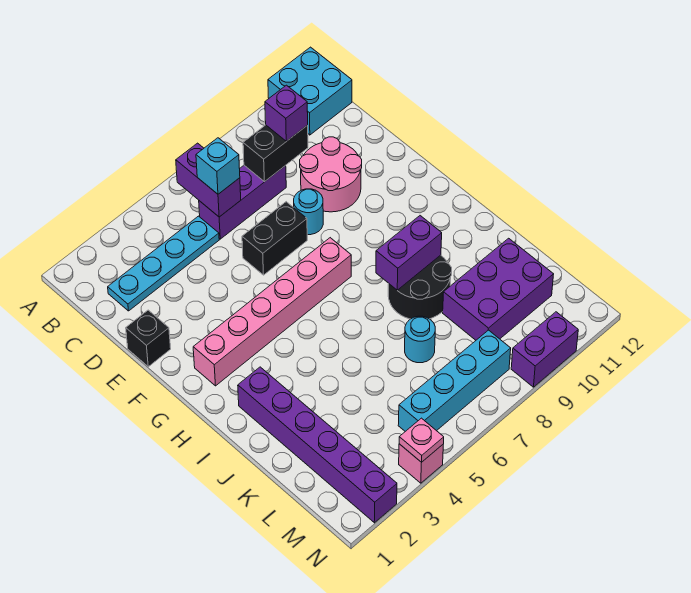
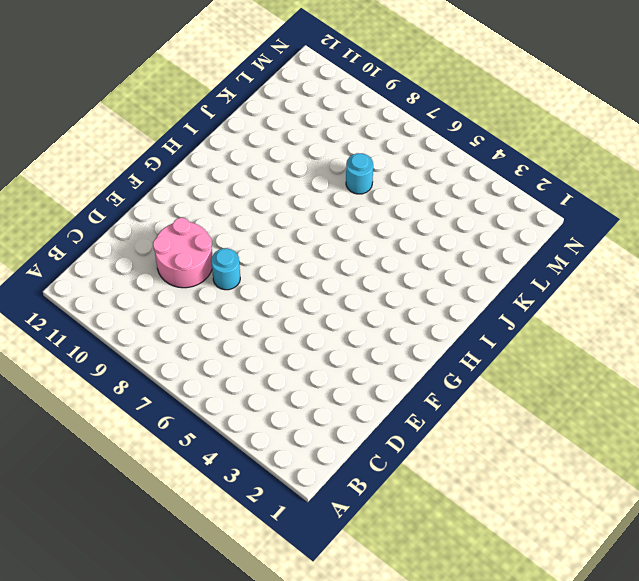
none -> cyan 2x2 brick [268,47,352,135]
none -> cyan 1x4 plate [108,216,219,311]
none -> purple 1x3 brick [199,165,286,239]

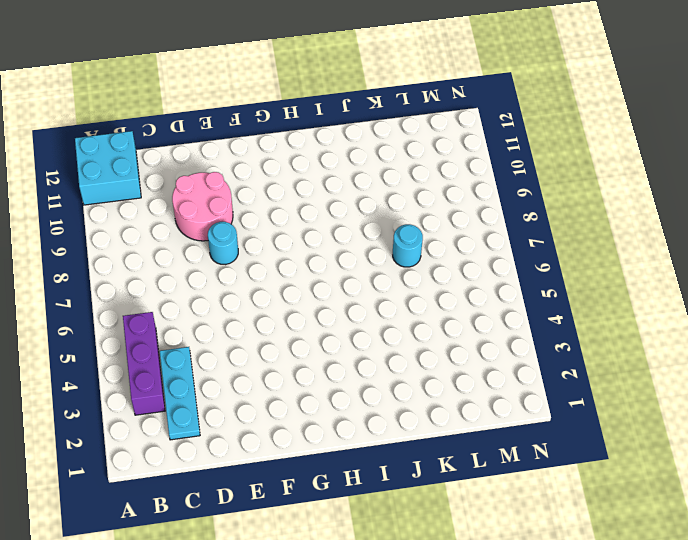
purple 1x3 brick [123,312,165,415] -> purple 1x3 brick moved to [199,165,286,239]
cyan 1x3 plate [160,347,200,440] -> cyan 1x4 plate [108,216,219,311]
none -> black 1x1 brick [126,310,171,367]
none -> black 1x2 brick [242,202,307,275]
none -> pink 1x6 brick [193,238,351,386]

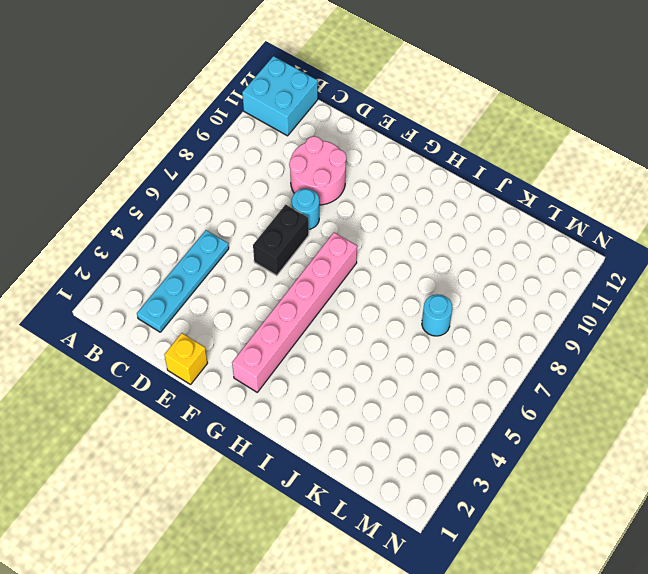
yellow 1x1 brick [164,333,207,385] -> black 1x1 brick [126,310,171,367]
none -> purple 1x3 brick [199,165,286,239]
none -> purple 1x6 brick [238,367,397,523]
none -> black 2x2 round brick [388,255,452,319]

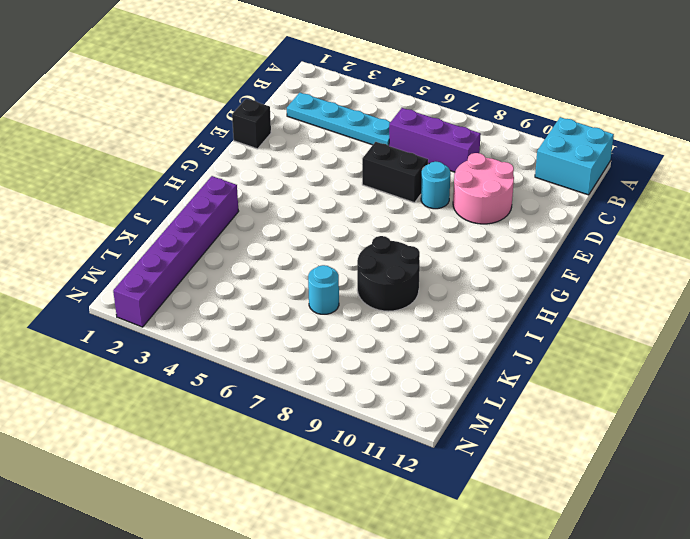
none -> pink 1x6 brick [193,238,351,386]
none -> purple 2x3 brick [443,238,554,340]
none -> cyan 1x4 brick [398,330,511,431]

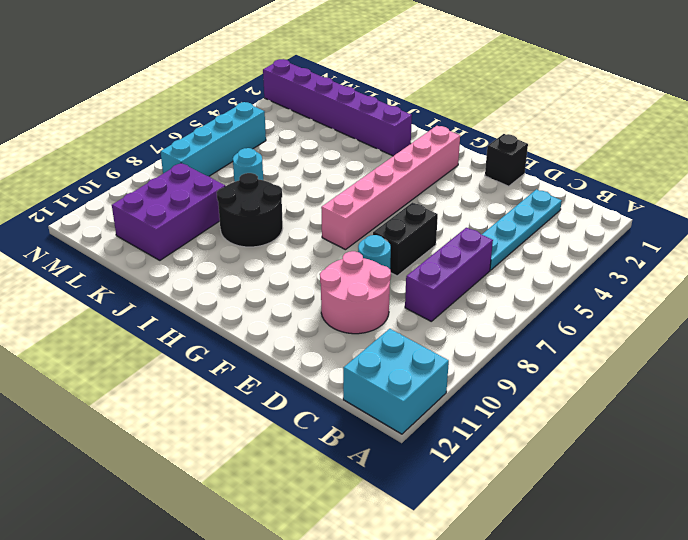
none -> pink 1x1 brick [399,444,443,483]
none -> purple 1x2 brick [511,312,578,387]
none -> purple 1x2 brick [176,143,241,217]

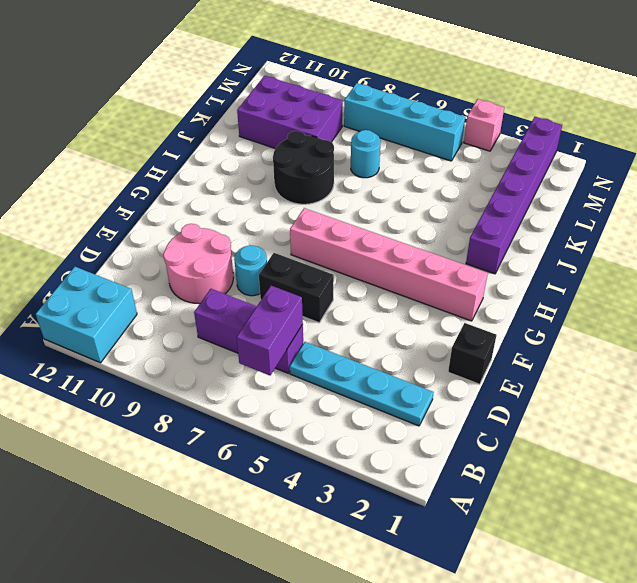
none -> purple 1x2 brick [511,312,578,387]
none -> black 1x2 brick [243,125,308,182]
none -> purple 1x2 brick [376,216,442,290]

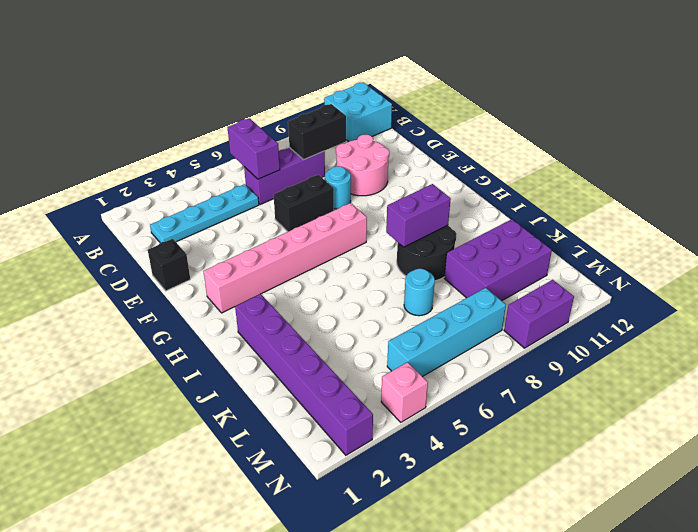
none -> pink 1x1 plate [399,418,444,462]
none -> cyan 1x1 brick [196,138,240,194]
none -> purple 1x1 brick [265,85,308,141]

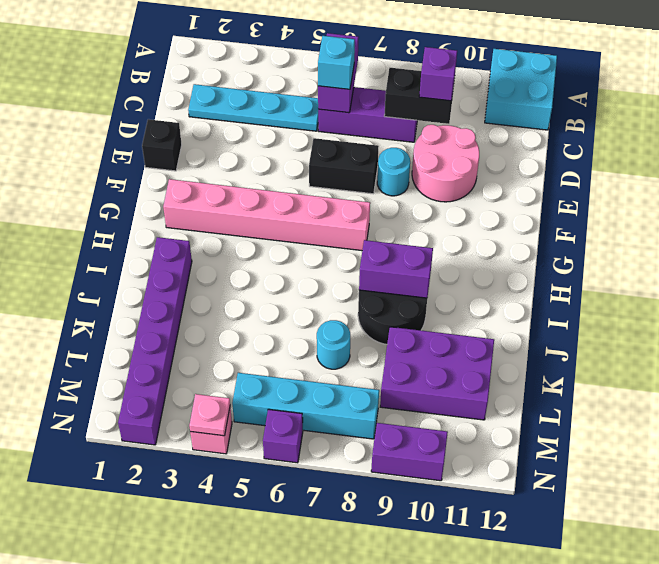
purple 1x1 brick [263,409,303,463] -> none

